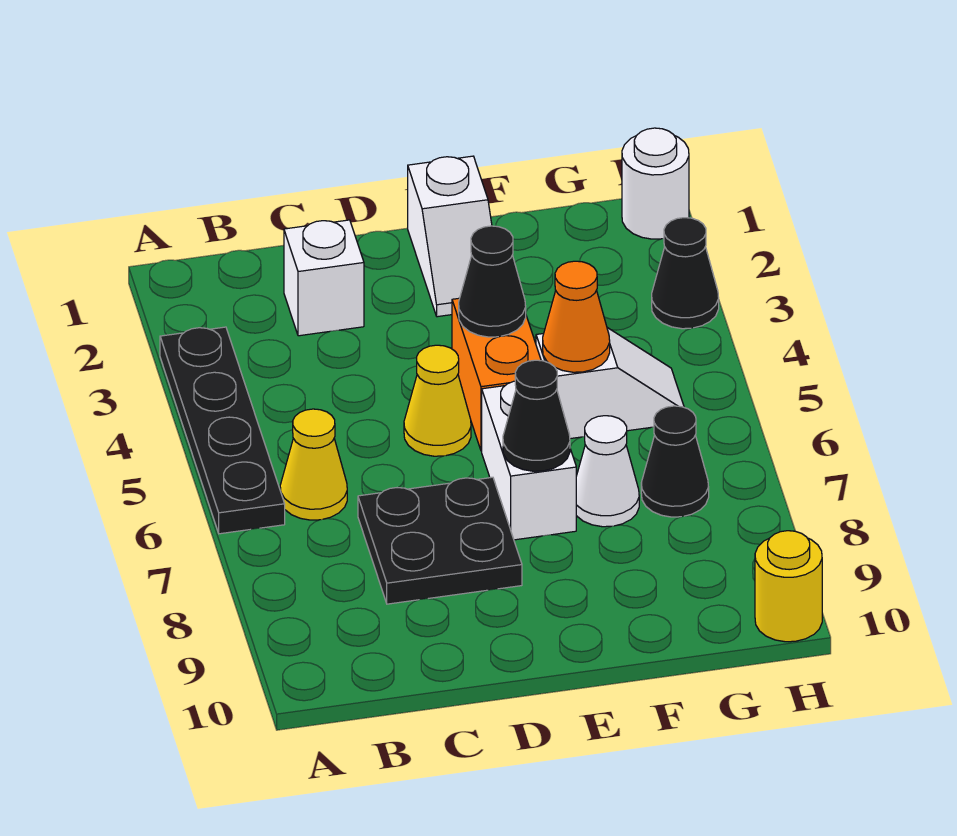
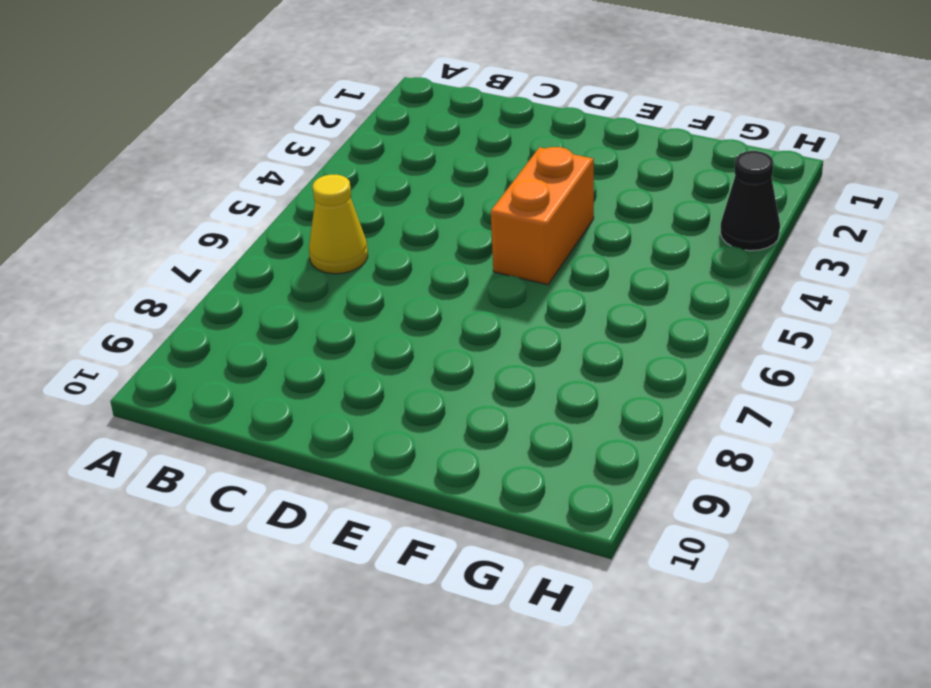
none -> black 1x4 plate [160,327,285,534]
none -> white 1x1 brick [284,220,364,336]
none -> black 2x2 plate [358,477,522,604]

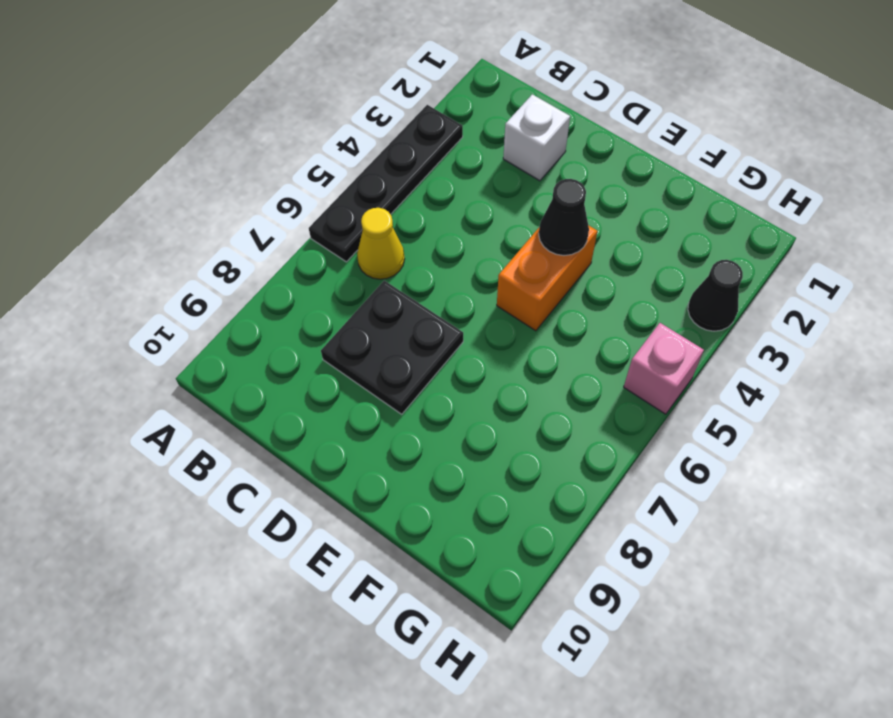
pink 1x1 brick [624,323,704,414] -> none
none -> yellow 1x1 cone [404,345,471,456]
none -> white 1x2 slope [408,156,492,317]
none -> white 1x2 brick [482,381,576,540]

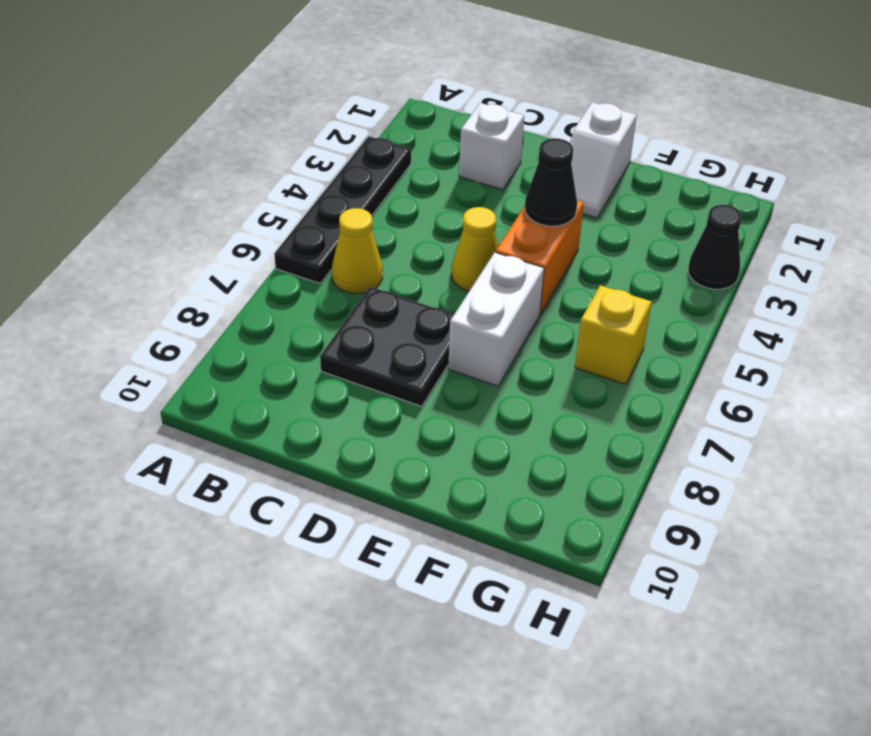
yellow 1x1 brick [575,285,652,385] -> none
none -> white 1x2 slope [536,328,684,439]
none -> white 1x1 cone [576,416,639,527]
none -> black 1x1 cone [641,406,709,517]

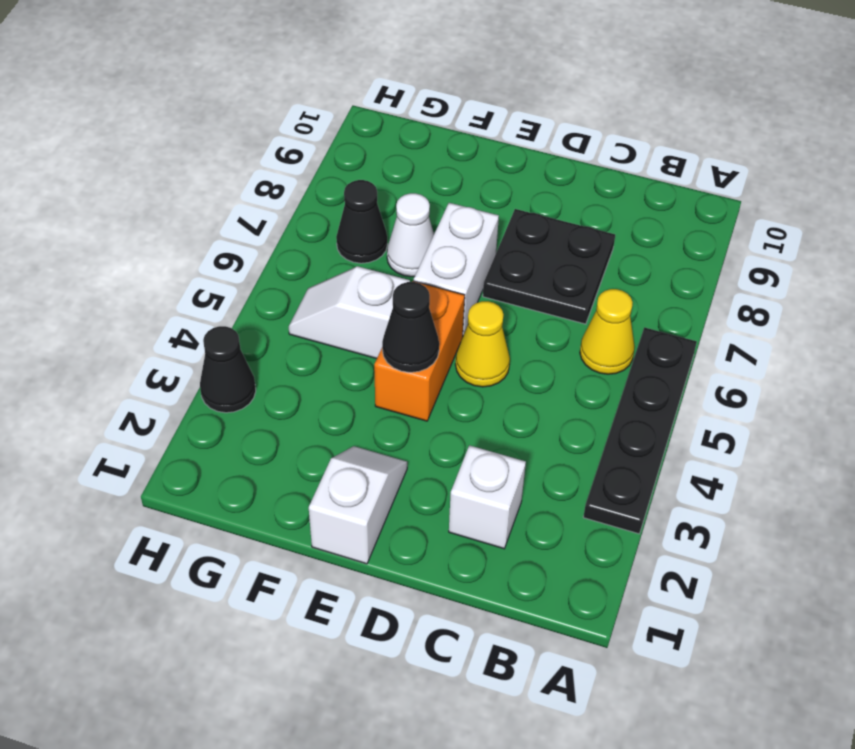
none -> white 1x1 round brick [622,128,689,239]
none -> yellow 1x1 round brick [755,531,822,642]
none -> black 1x1 cone [503,360,570,471]

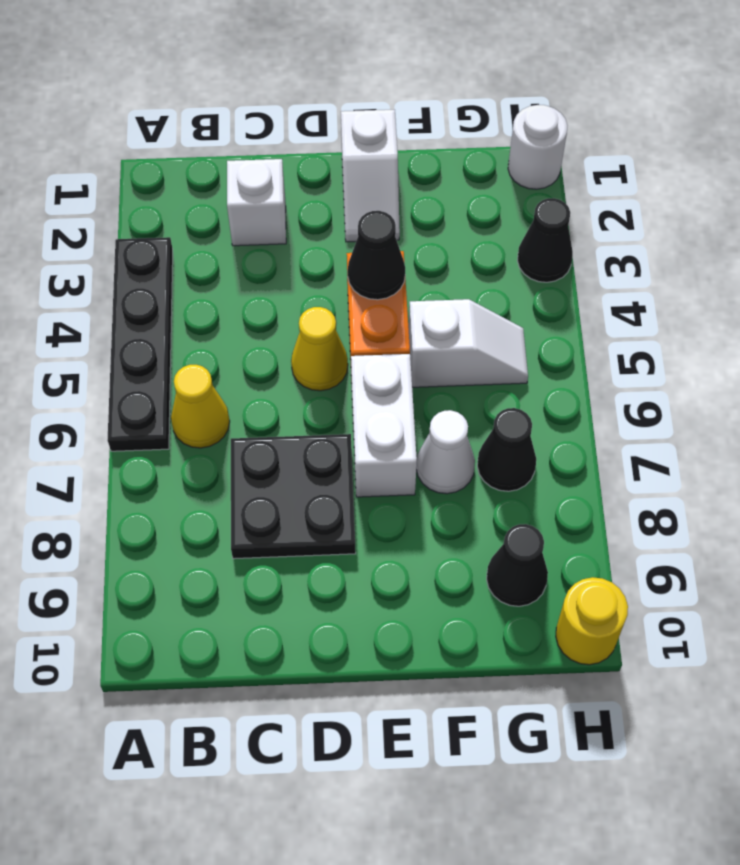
black 1x1 cone [487,524,548,606] -> black 1x1 cone moved to [503,360,570,471]
none -> orange 1x1 cone [543,261,610,372]

